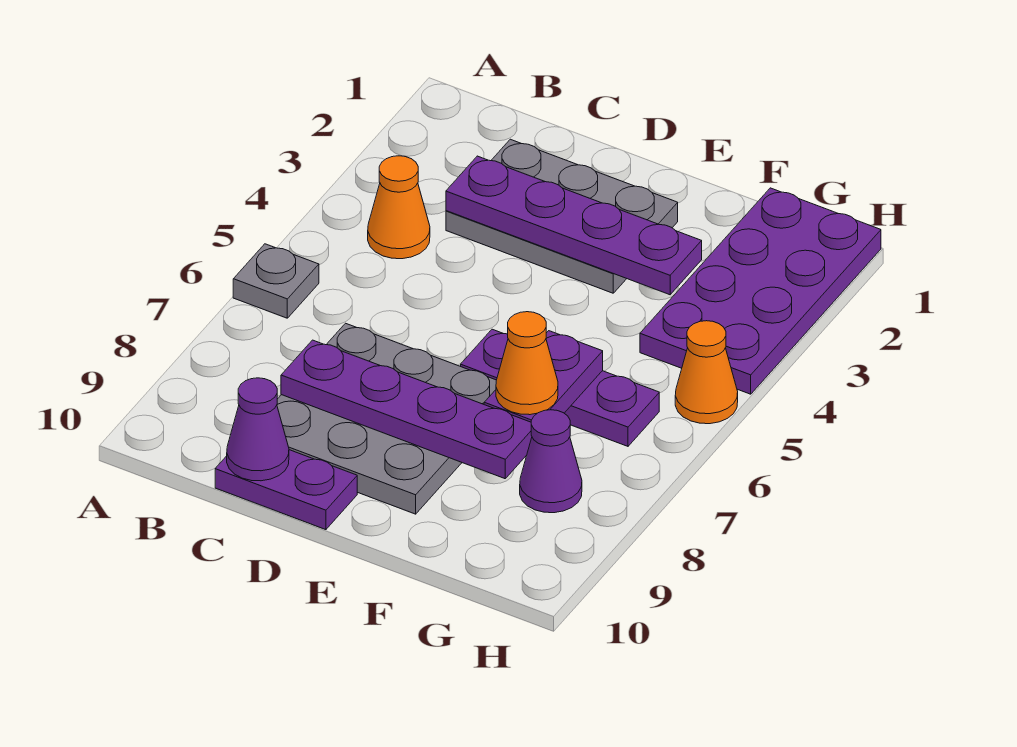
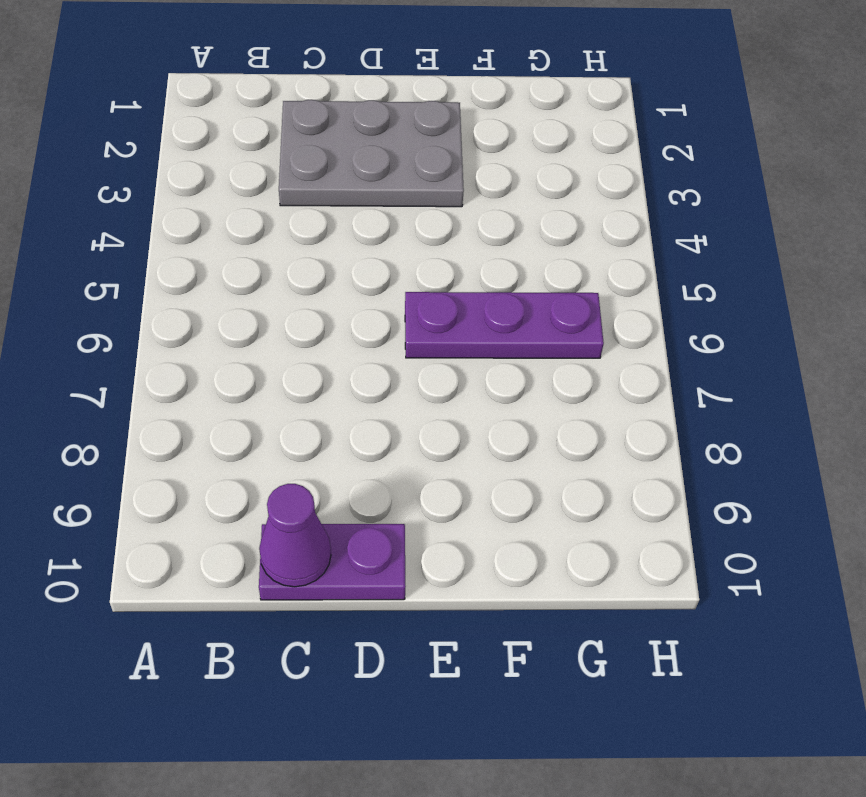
none -> grey 1x1 plate [233,244,319,318]
none -> orange 1x1 cone [368,156,430,259]
none -> grey 3x3 plate [277,323,496,514]

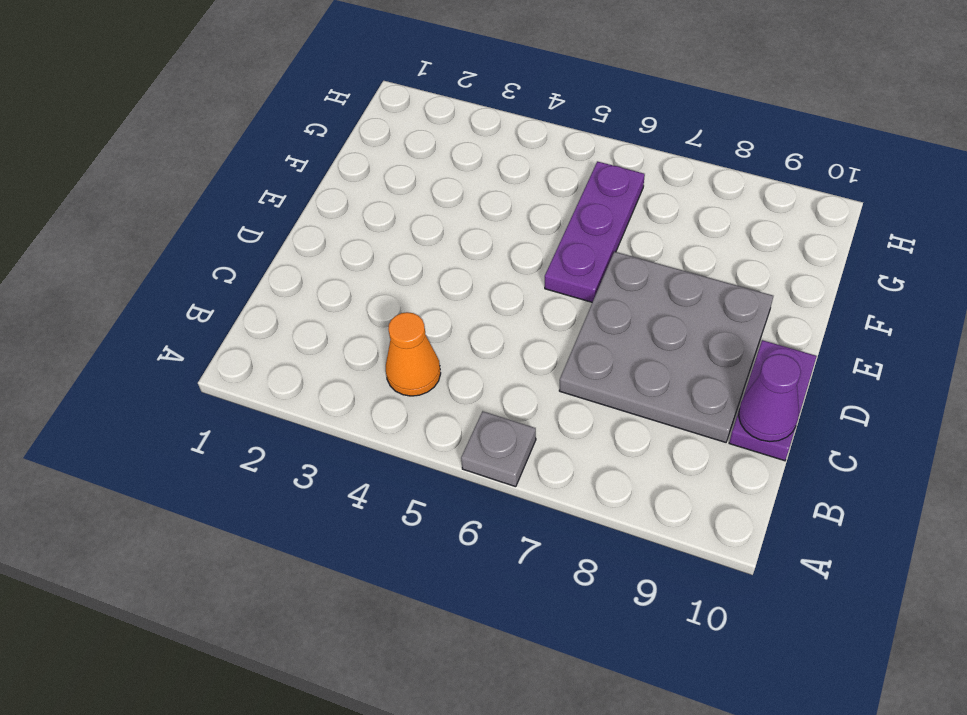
none -> grey 2x3 plate [446,139,678,293]
none -> purple 2x4 plate [640,188,881,394]
none -> purple 1x1 cone [520,410,582,513]

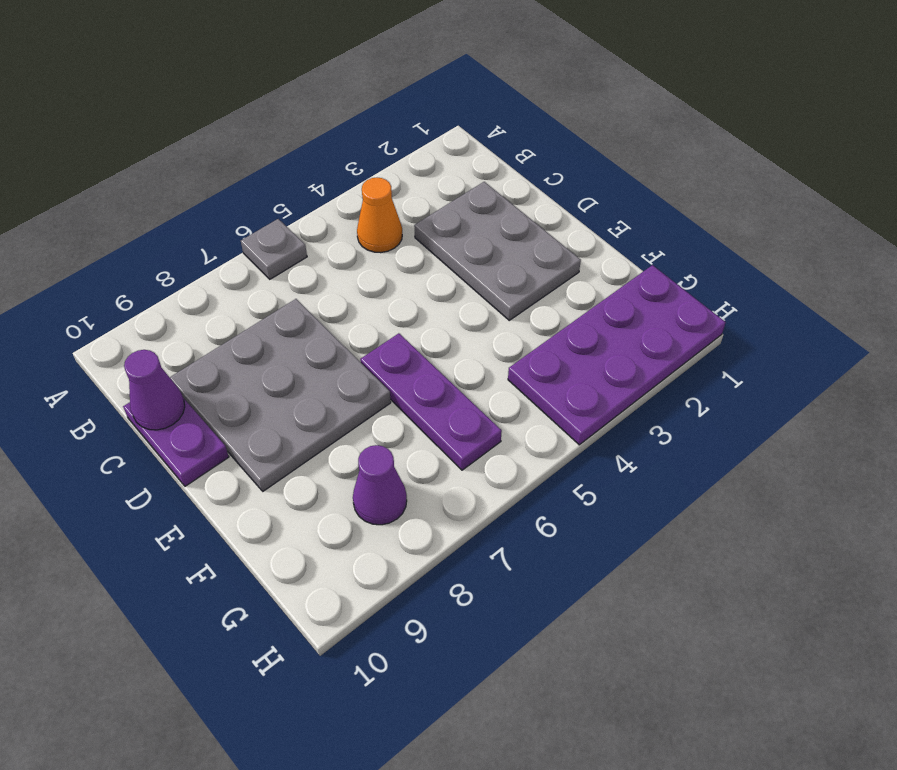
none -> orange 1x1 cone [675,321,738,424]
none -> purple 1x4 plate [446,156,702,295]
none -> purple 1x4 plate [281,340,532,479]

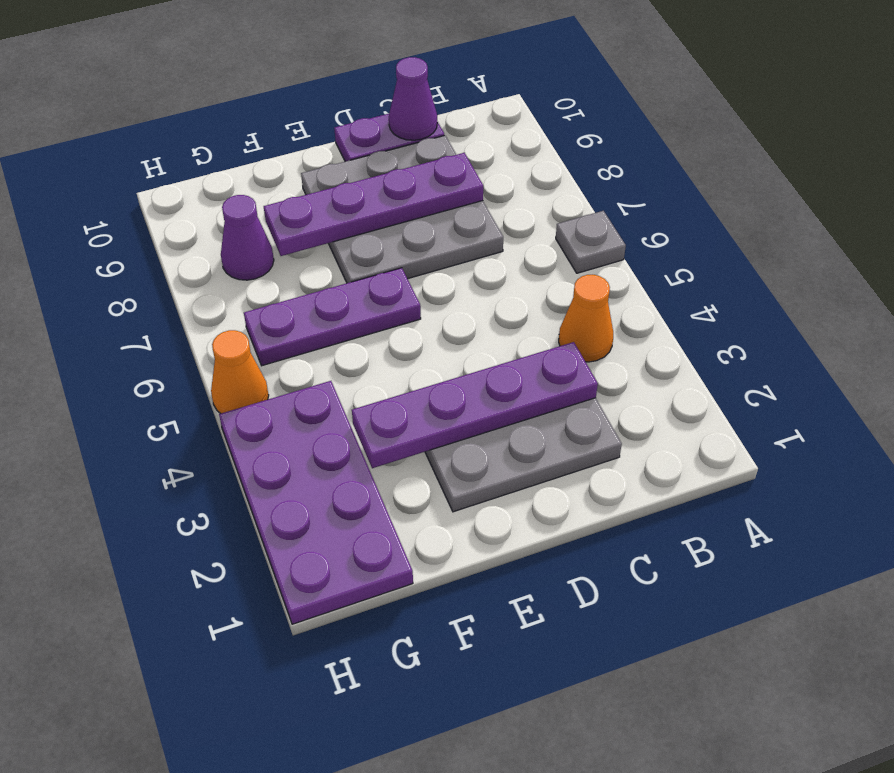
none -> purple 1x2 plate [484,331,603,422]
none -> orange 1x1 cone [496,312,558,415]

